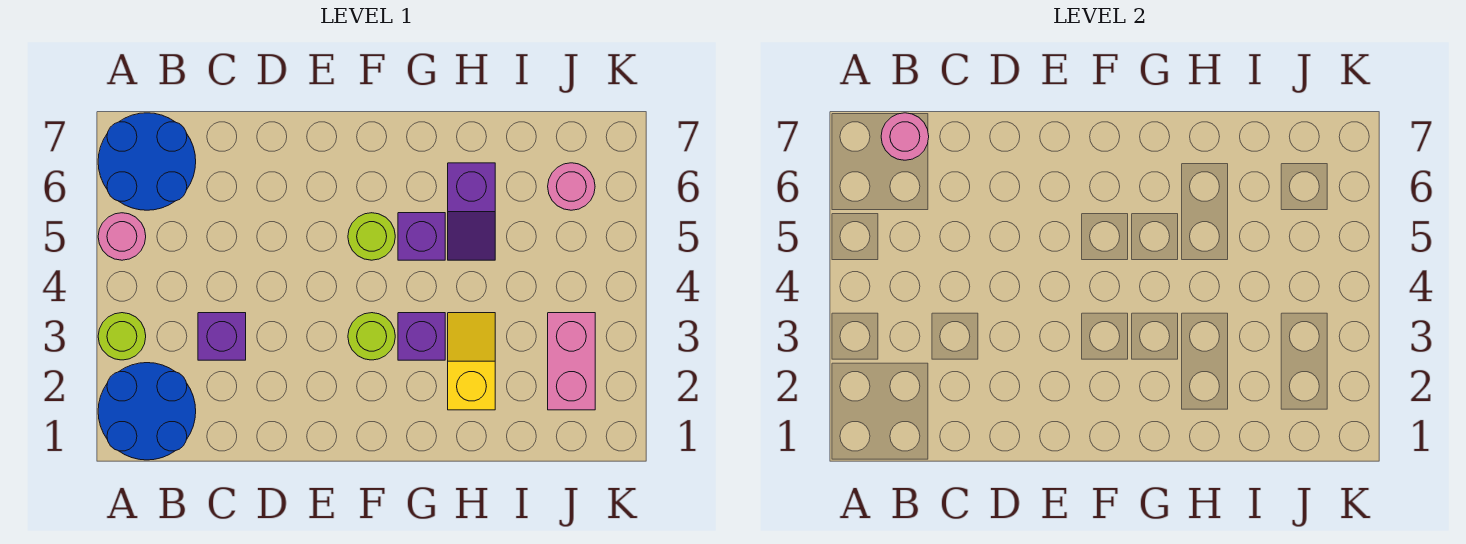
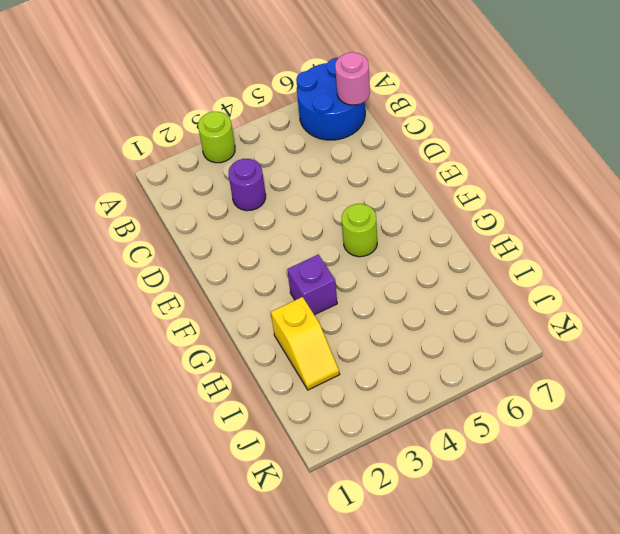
purple 1x1 round brick [228,159,266,211] -> purple 1x1 brick [198,313,246,360]
yellow 1x2 slope [271,297,340,390] -> yellow 1x2 slope turned to [448,313,495,410]
none -> blue 2x2 round brick [98,363,196,460]
none -> pink 1x1 round brick [98,213,146,260]
none -> lime 1x1 round brick [348,313,395,360]

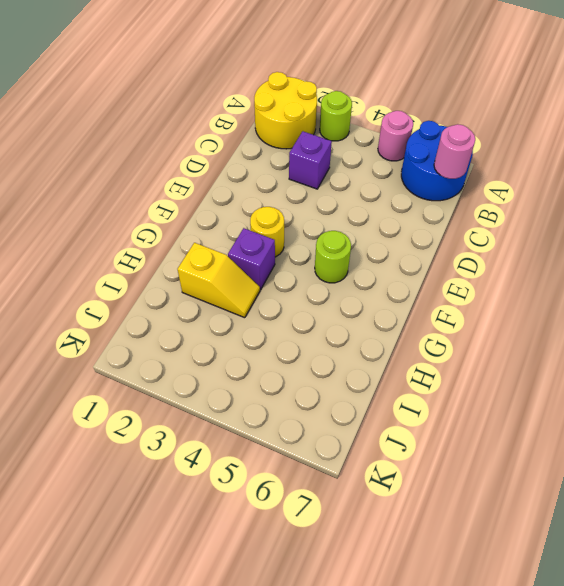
yellow 2x2 round brick [254,72,317,149] -> blue 2x2 round brick [98,363,196,460]
yellow 1x1 round brick [250,207,284,257] -> lime 1x1 round brick [348,313,395,360]
none -> purple 1x1 brick [398,213,445,260]
none -> purple 1x2 slope [448,163,495,260]
none -> pink 1x2 brick [548,313,595,410]

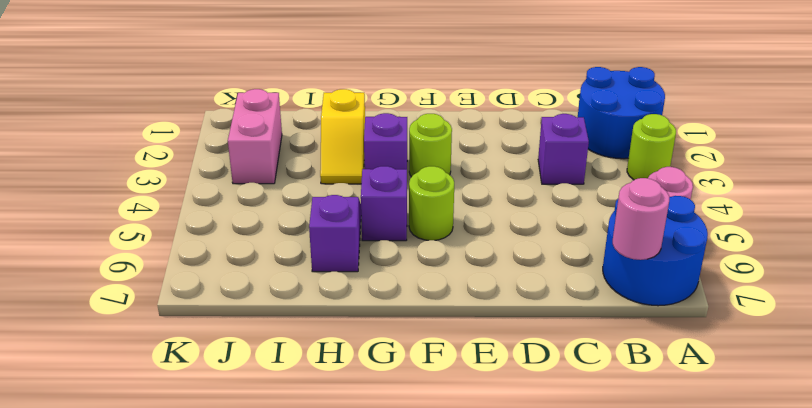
none -> pink 1x1 round brick [548,163,595,210]

